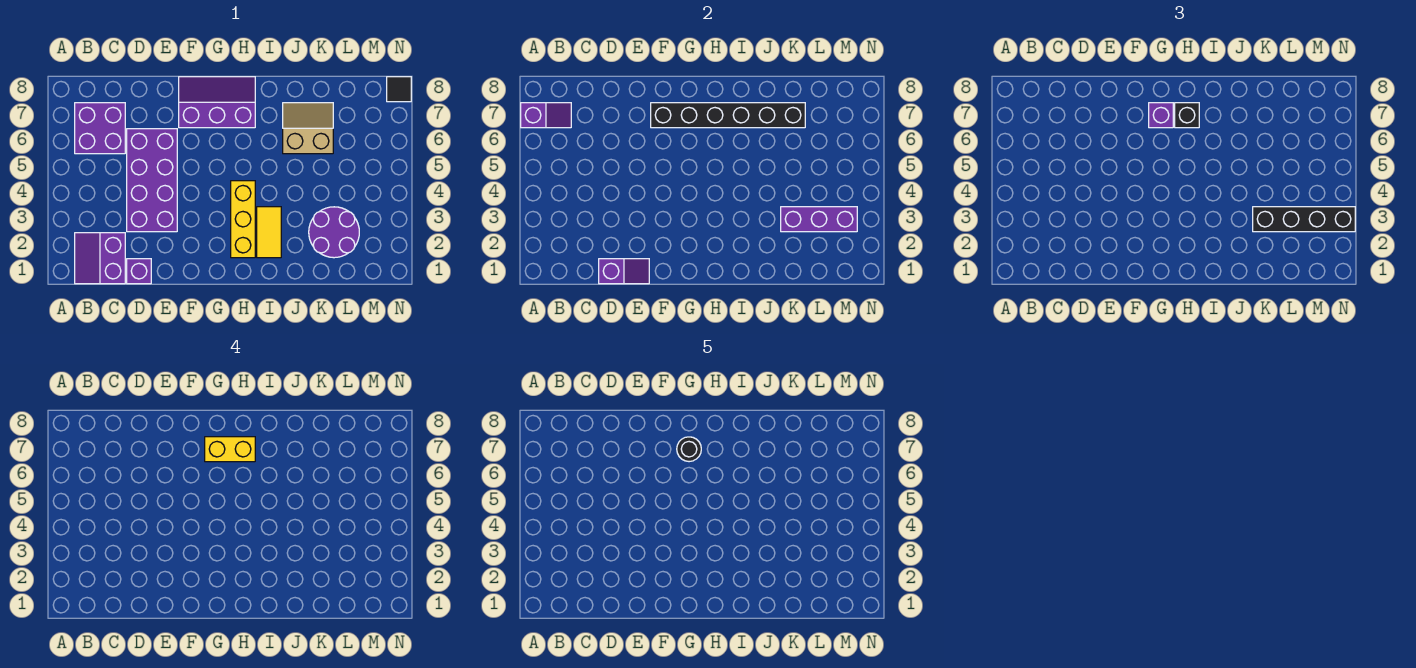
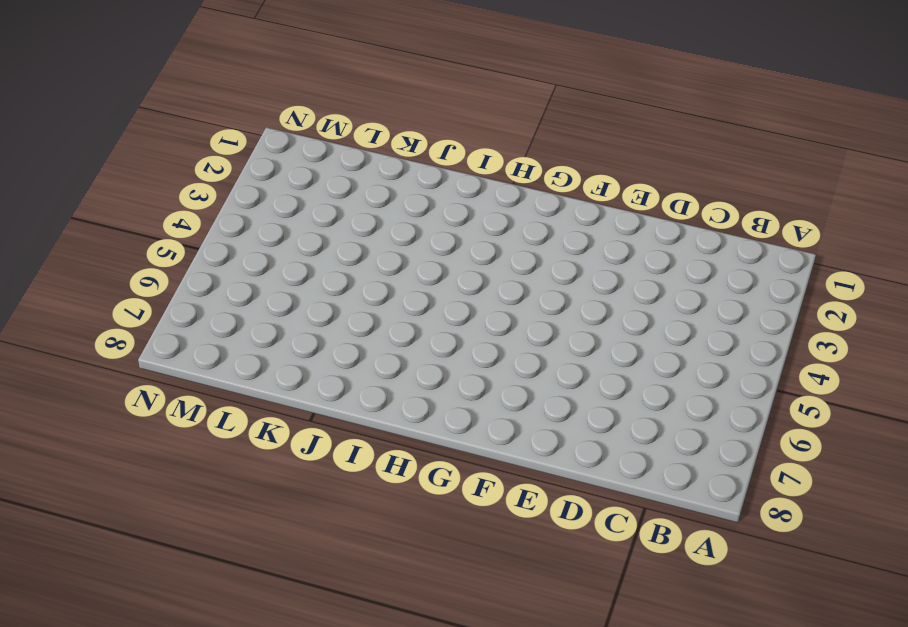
none -> purple 2x2 slope [75,233,125,284]
none -> purple 2x2 brick [75,103,125,154]
none -> purple 1x1 brick [127,259,151,284]

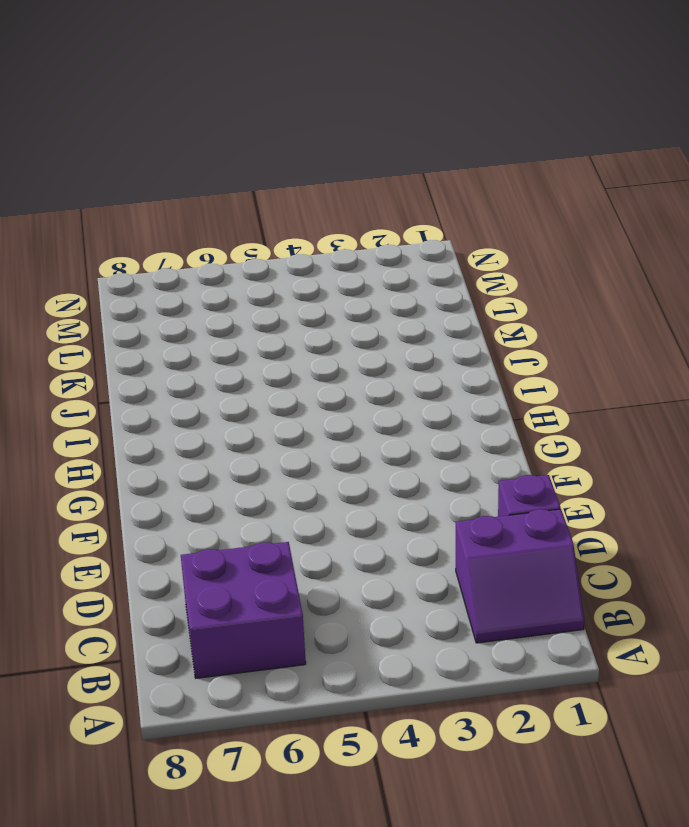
none -> purple 2x4 brick [127,129,177,232]
none -> purple 2x3 slope [179,77,255,128]
none -> yellow 1x3 brick [231,181,255,258]

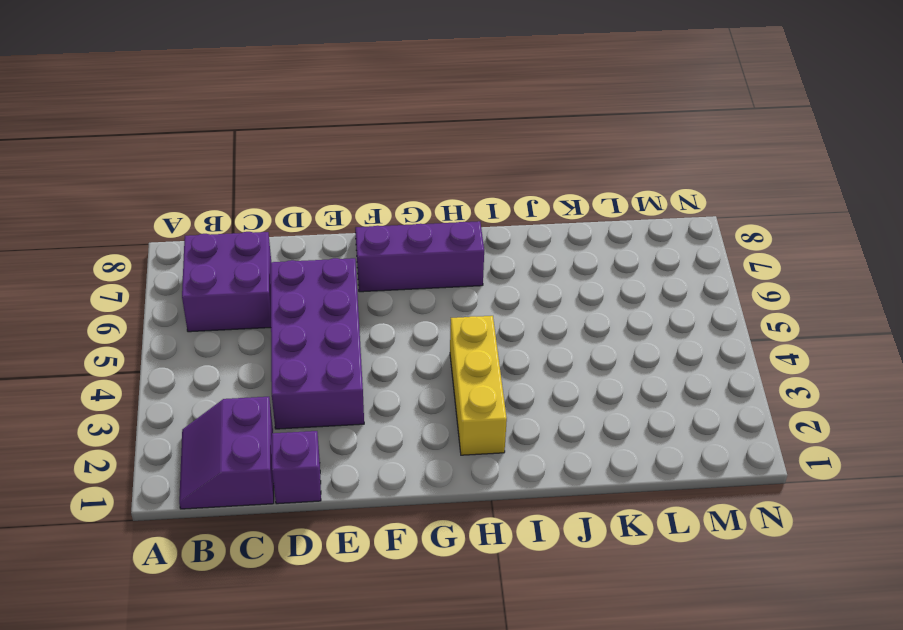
none -> yellow 1x2 tile [257,207,281,258]
none -> tan 2x2 slope [283,103,333,154]
none -> purple 2x2 round brick [309,207,359,258]

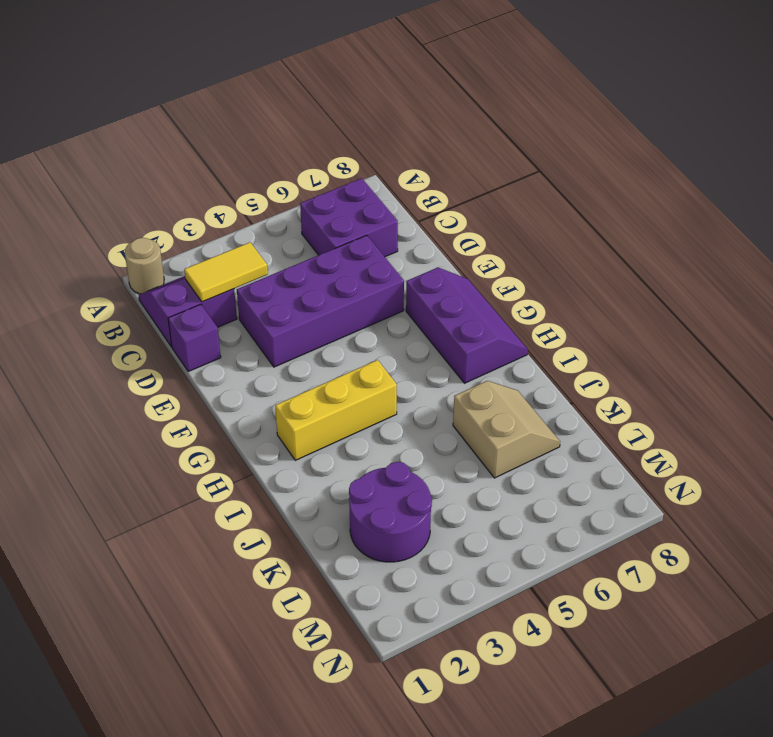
tan 1x1 round brick [125,238,164,294] -> none
yellow 1x2 tile [184,242,268,302] -> yellow 1x2 tile moved to [257,207,281,258]
none -> black 1x1 tile [387,77,411,102]
none -> purple 1x2 slope [521,103,571,128]
none -> purple 1x2 slope [599,259,649,284]

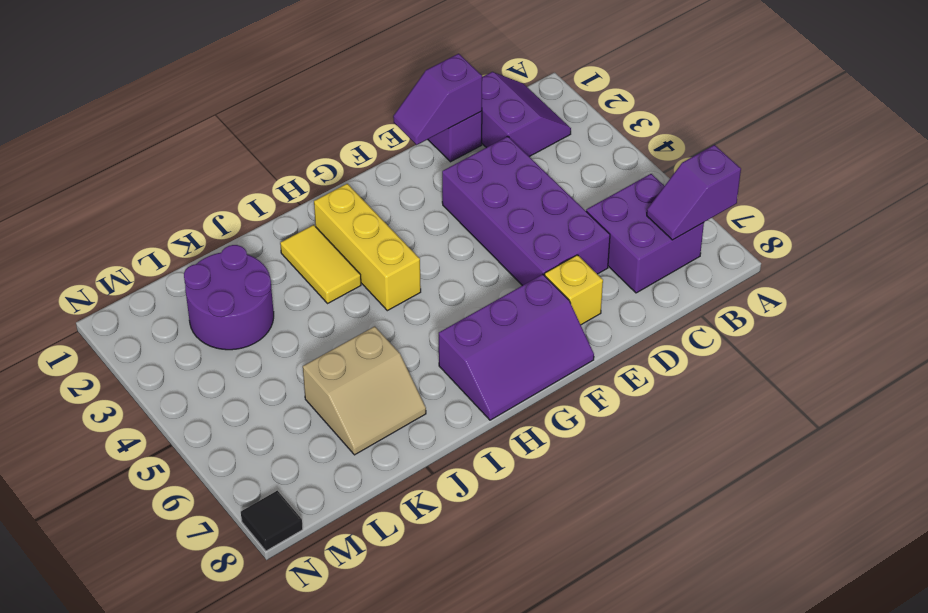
yellow 1x1 brick [545,255,603,325] -> none
none -> black 1x6 brick [651,103,805,128]
none -> purple 1x3 brick [781,207,857,232]
none -> purple 1x1 brick [1149,103,1173,128]

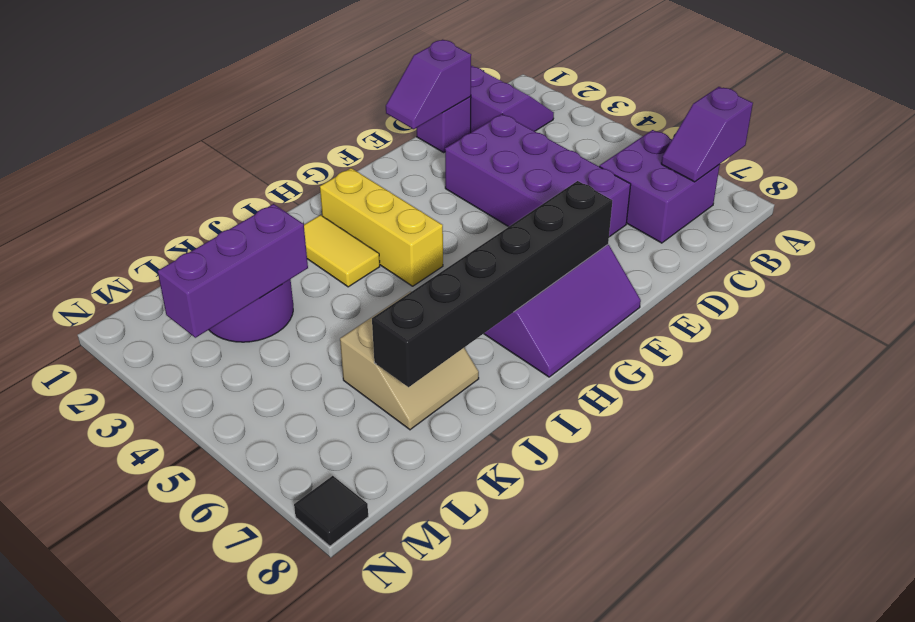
none -> purple 1x1 brick [1149,103,1173,128]
none -> black 1x1 brick [1175,103,1199,128]
none -> black 1x4 brick [1253,207,1355,232]

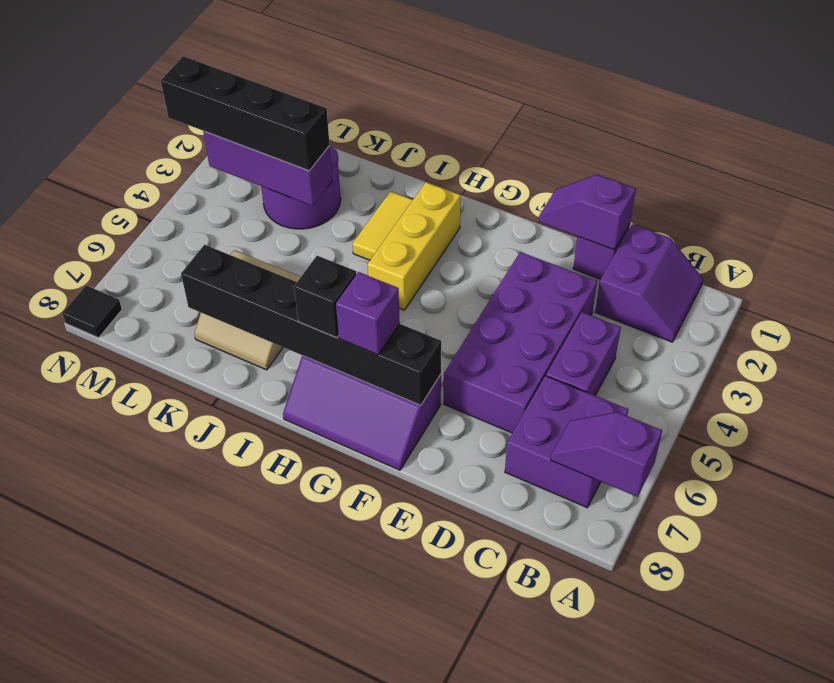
purple 1x2 brick [546,312,621,395] -> none
none -> yellow 1x2 brick [205,437,255,462]
none -> black 1x1 round brick [677,437,701,462]

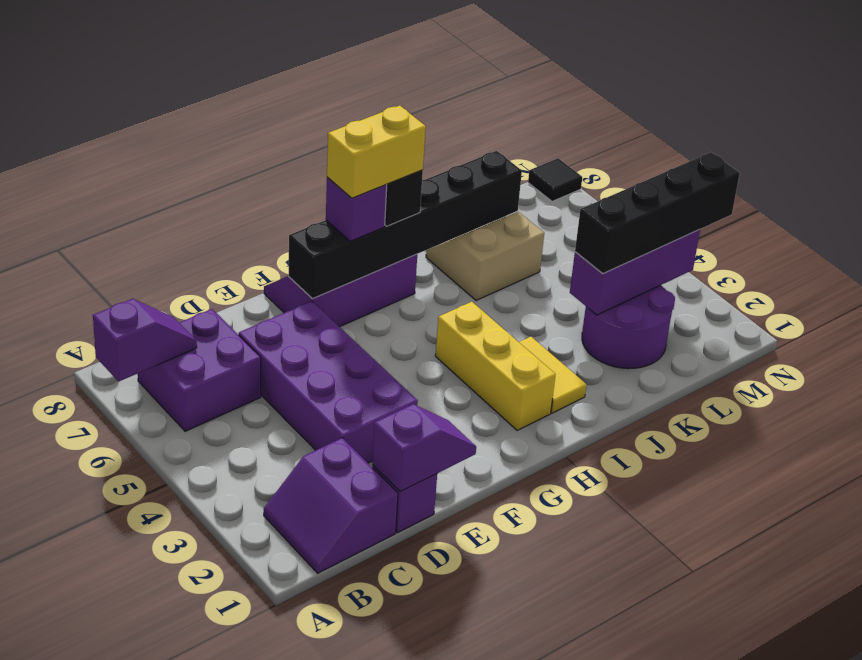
none -> black 1x1 round brick [677,437,701,462]

